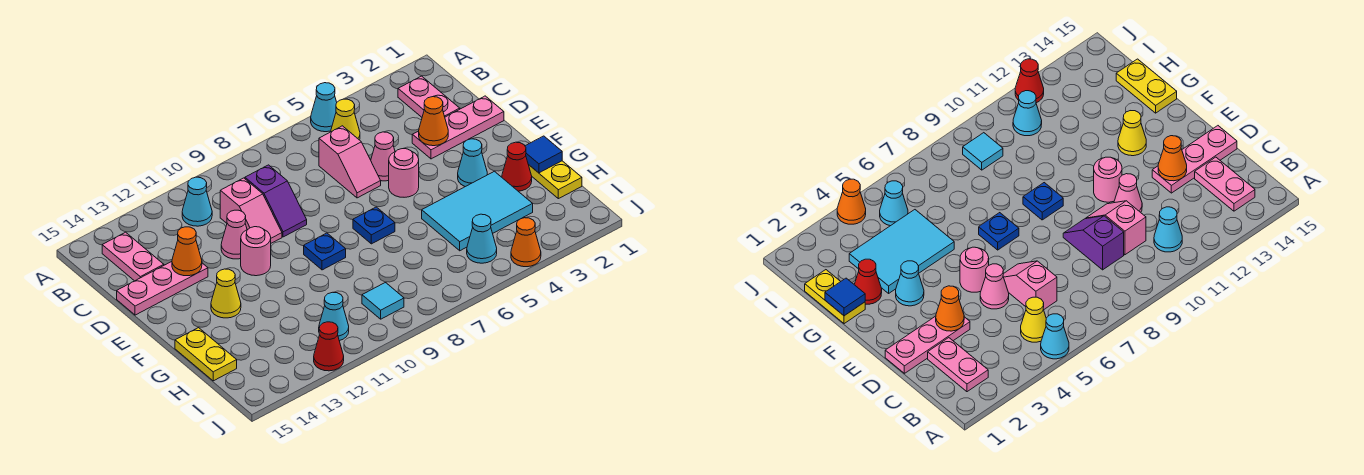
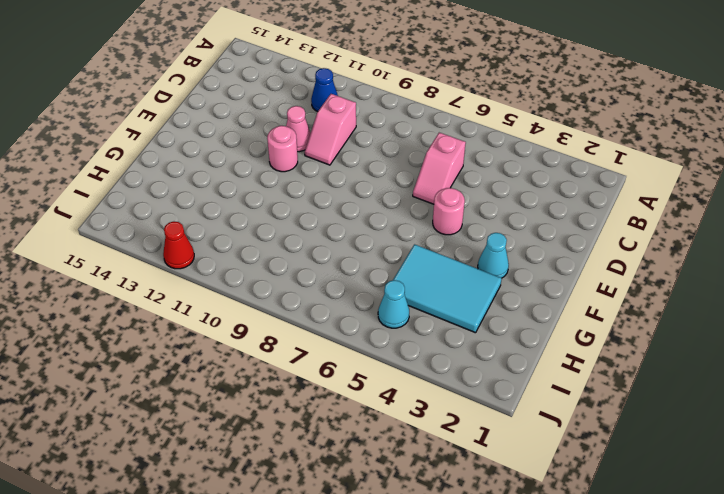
blue 1x1 cone [311,68,338,112] -> cyan 1x1 cone [182,177,212,226]
none -> cyan 1x1 cone [311,83,337,132]
none -> pink 1x2 plate [398,76,460,117]
none -> yellow 1x1 cone [331,99,360,140]
none -> pink 1x2 plate [102,232,164,281]

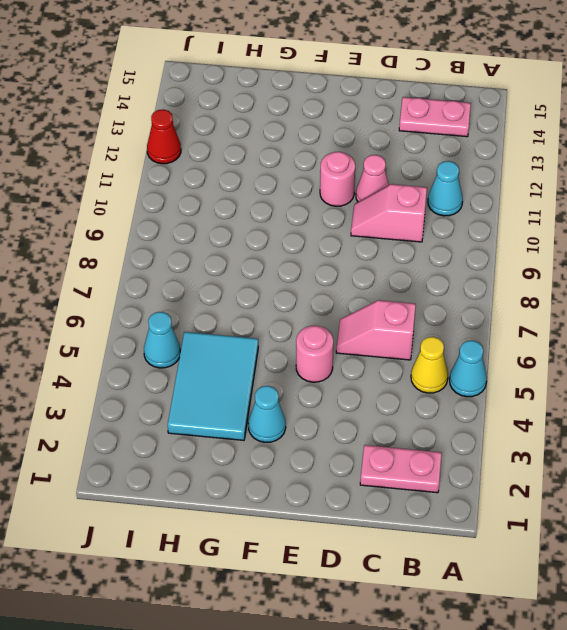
none -> purple 1x2 slope [245,165,307,237]
none -> pink 1x3 plate [412,96,504,159]
none -> pink 1x1 cone [371,132,395,181]
none -> pink 1x3 plate [117,262,208,315]

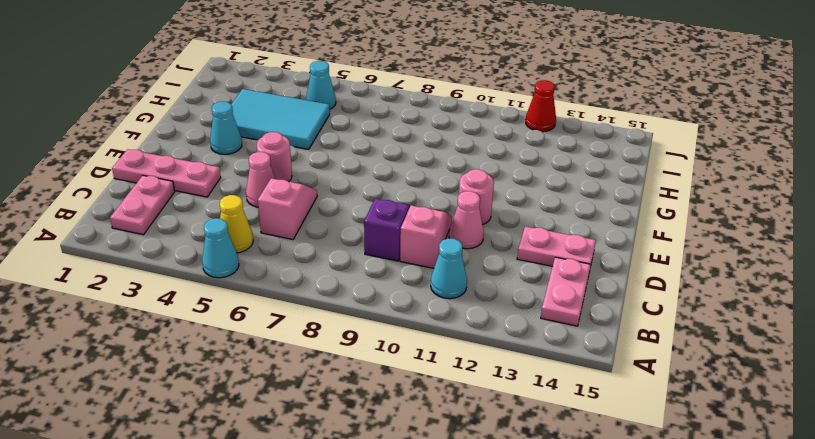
pink 1x2 plate [517,226,596,267] -> pink 1x3 plate [117,262,208,315]
none -> blue 1x1 plate [353,207,395,244]
none -> blue 1x1 plate [304,233,346,270]
none -> yellow 1x1 cone [211,269,241,318]
none -> yellow 1x2 plate [529,161,582,199]

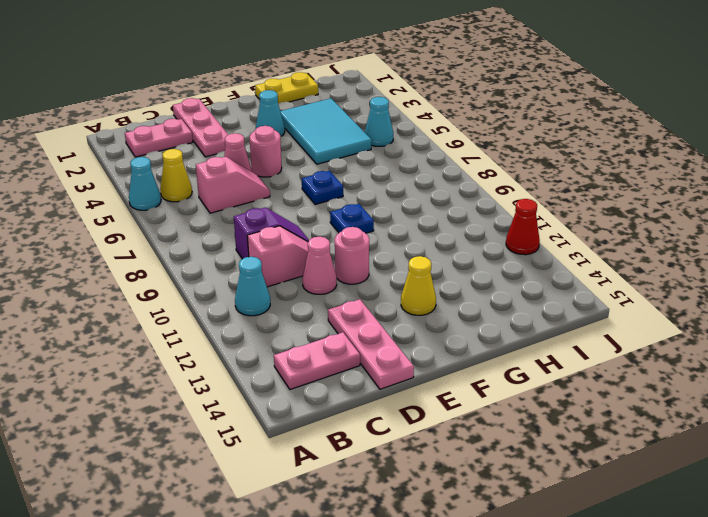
none -> red 1x1 cone [502,142,532,191]
none -> yellow 1x2 plate [175,328,237,381]
none -> cyan 1x1 tile [362,283,404,319]
none -> cyan 1x1 cone [319,292,349,341]

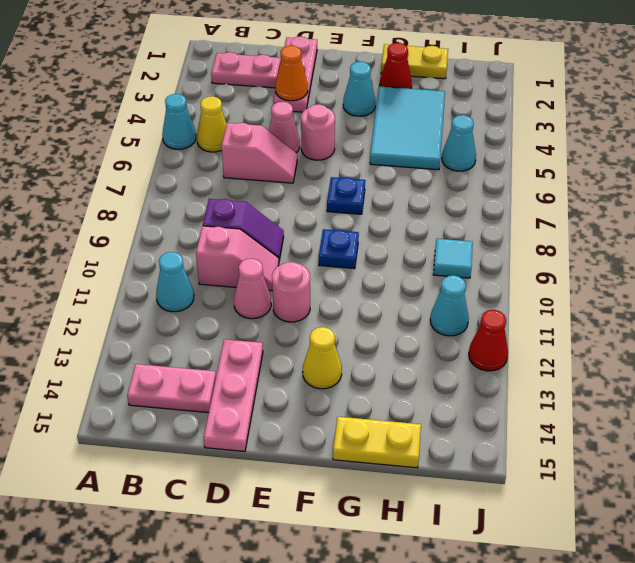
none -> orange 1x1 cone [511,218,541,267]
none -> orange 1x1 cone [172,227,202,276]
none -> blue 1x1 tile [525,136,562,173]

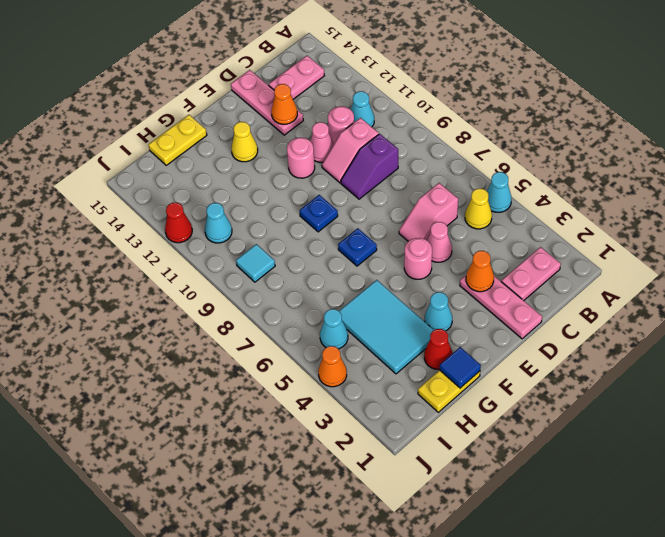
pink 1x1 round brick [328,106,354,144] -> none

